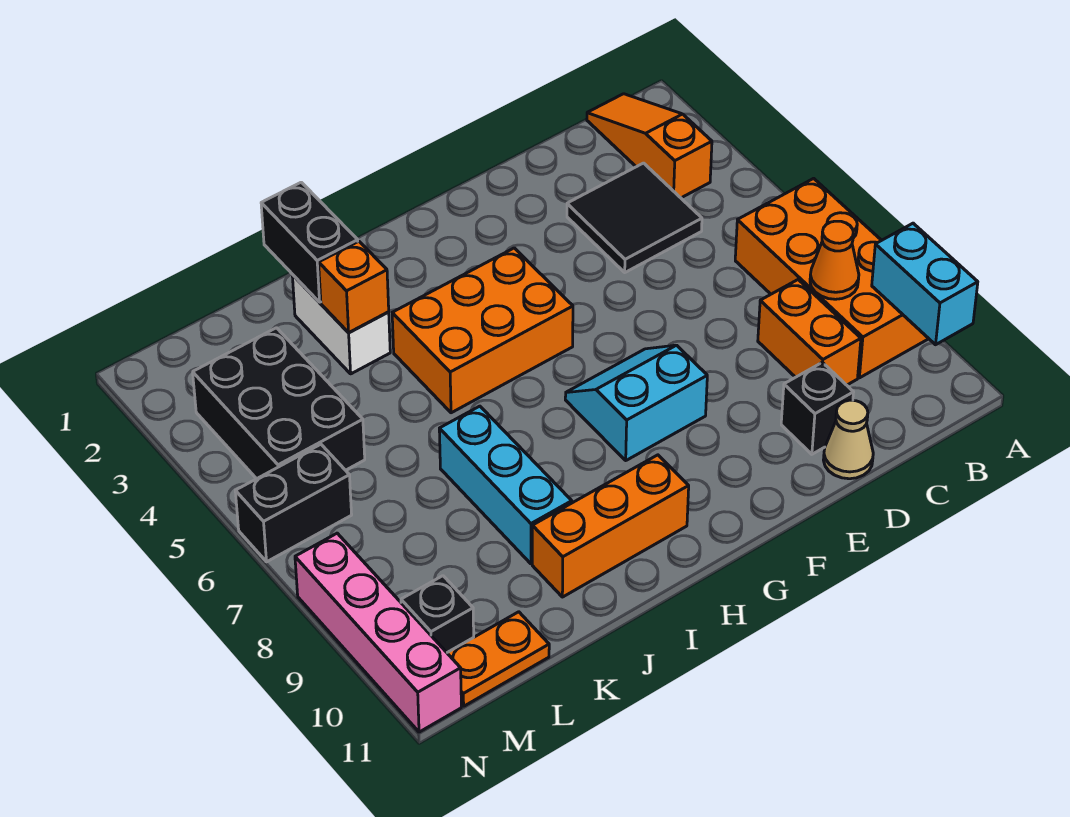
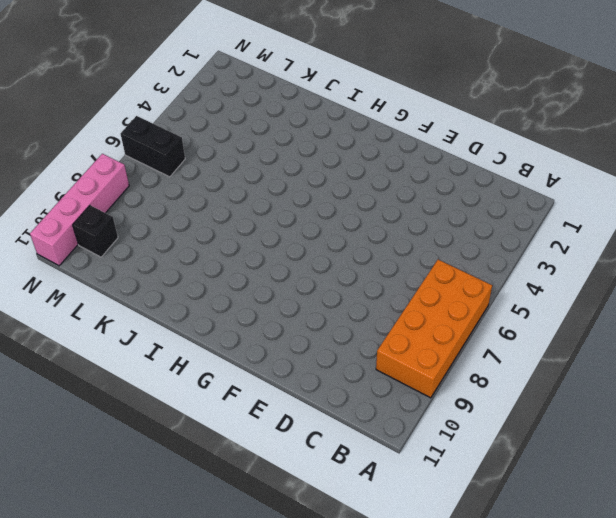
none -> orange 1x3 slope [587,94,712,198]
none -> black 2x2 tile [567,163,702,272]
none -> orange 1x2 brick [758,280,861,385]

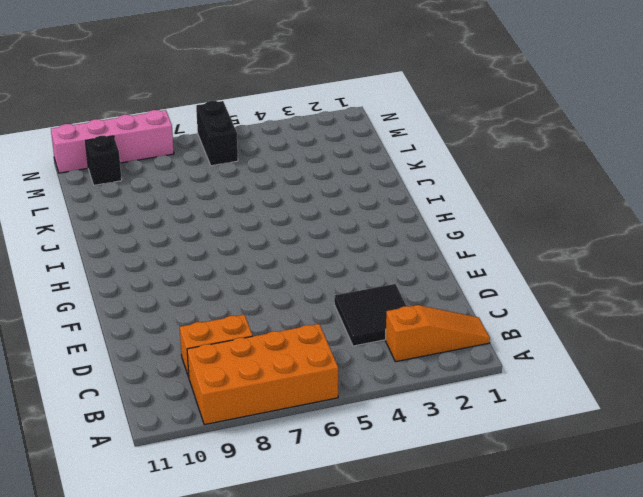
none -> black 1x1 brick [781,362,854,454]
none -> tan 1x1 cone [824,400,873,479]
none -> cyan 2x2 slope [565,345,707,460]

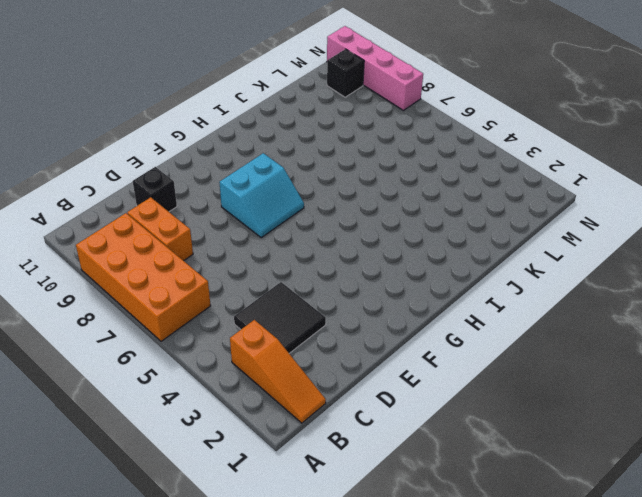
none -> tan 1x1 cone [824,400,873,479]
none -> orange 2x3 brick [392,248,573,413]
none -> orange 1x3 brick [532,455,689,597]

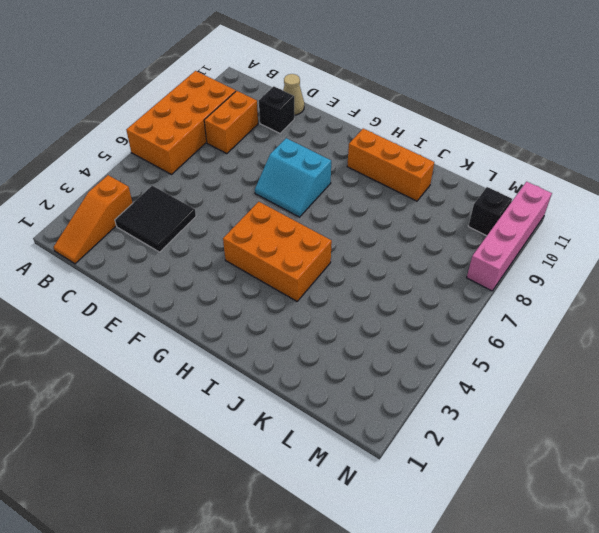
none -> white 1x2 brick [292,275,390,374]
none -> cyan 1x3 brick [439,406,572,564]
none -> black 2x3 brick [193,328,365,479]

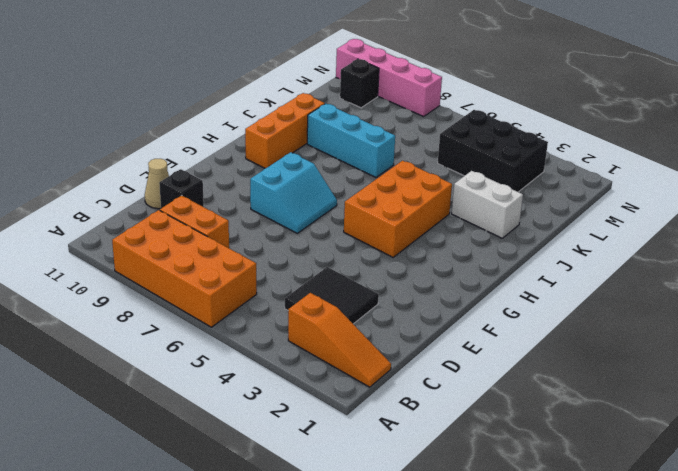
none -> orange 1x2 plate [447,612,549,706]
none -> black 1x2 brick [235,444,352,562]
none -> cyan 1x2 brick [872,223,978,345]

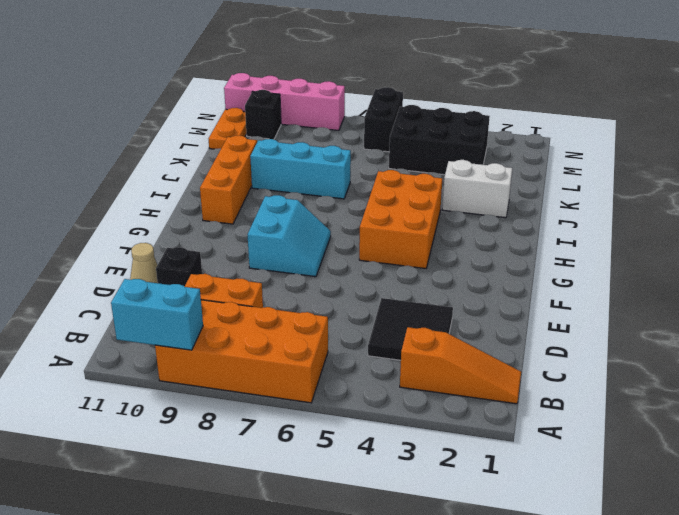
none -> orange 1x1 cone [810,221,859,299]
none -> black 1x2 brick [261,182,358,302]
none -> orange 1x1 brick [319,241,389,333]

